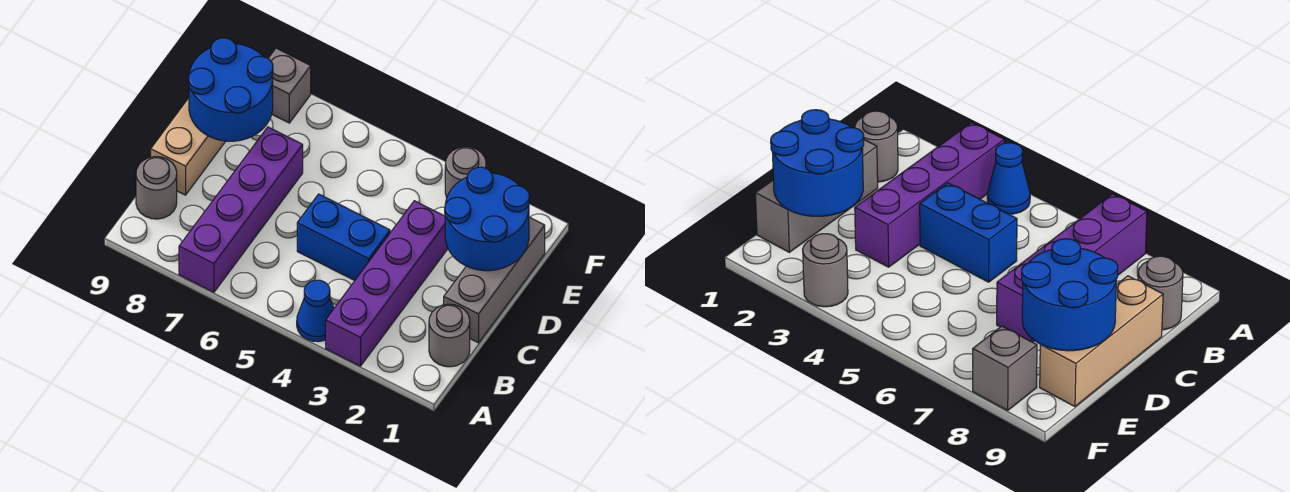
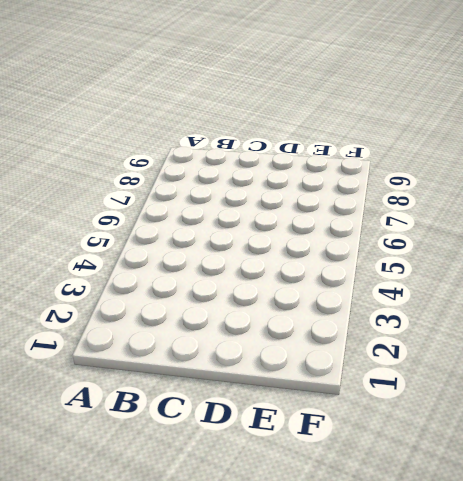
none -> purple 1x4 brick [326,201,448,366]
none -> blue 1x1 cone [297,280,334,342]
none -> purple 1x4 brick [179,127,303,292]

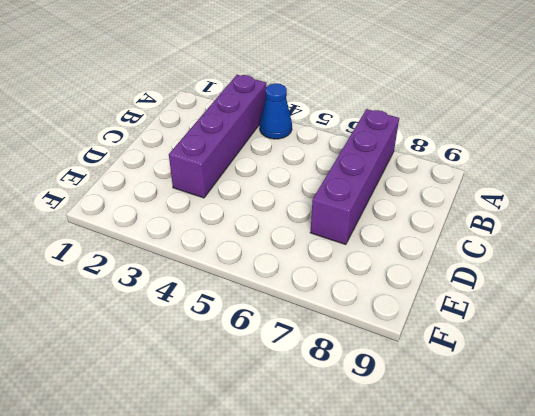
none -> grey 1x1 round brick [429,304,470,367]
none -> grey 1x1 round brick [136,157,177,219]
none -> grey 1x3 brick [444,217,545,343]

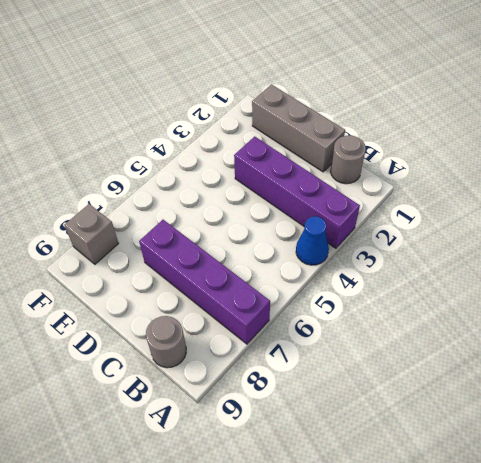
none -> blue 1x2 brick [297,194,390,280]
none -> tan 1x3 brick [151,98,226,195]
none -> grey 1x1 round brick [445,147,486,197]

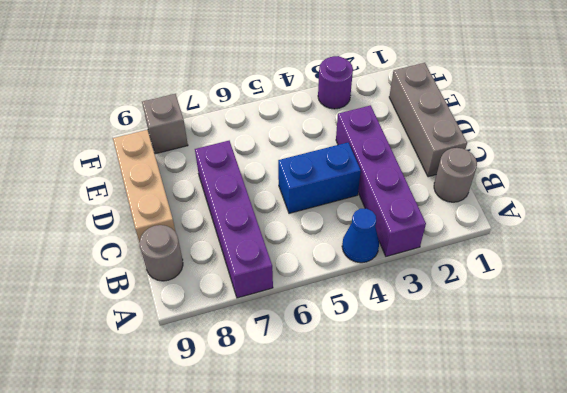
purple 1x1 round brick [318,56,353,109] -> grey 1x1 round brick [445,147,486,197]
none -> blue 2x2 round brick [445,167,530,271]
none -> blue 2x2 round brick [188,38,273,141]

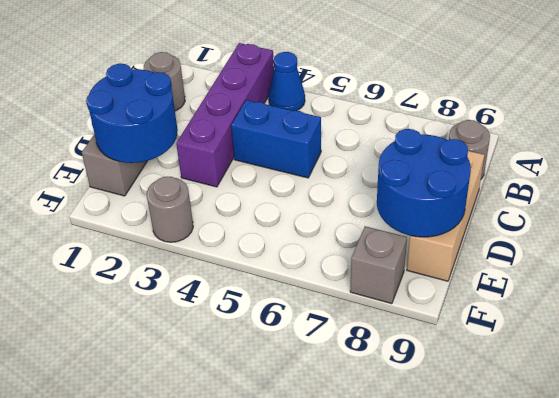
none -> purple 1x4 brick [179,127,303,292]

